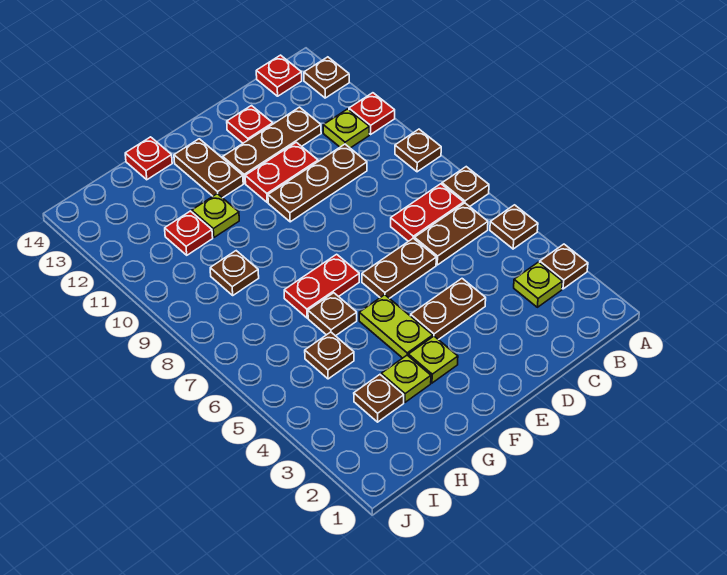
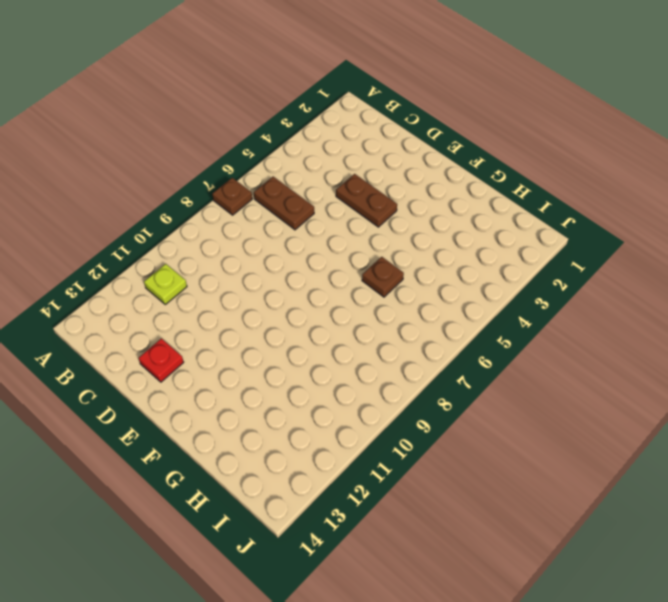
none -> brown 1x1 plate [540,244,588,289]
none -> brown 1x1 plate [490,205,538,249]
none -> brown 1x1 plate [395,129,441,172]

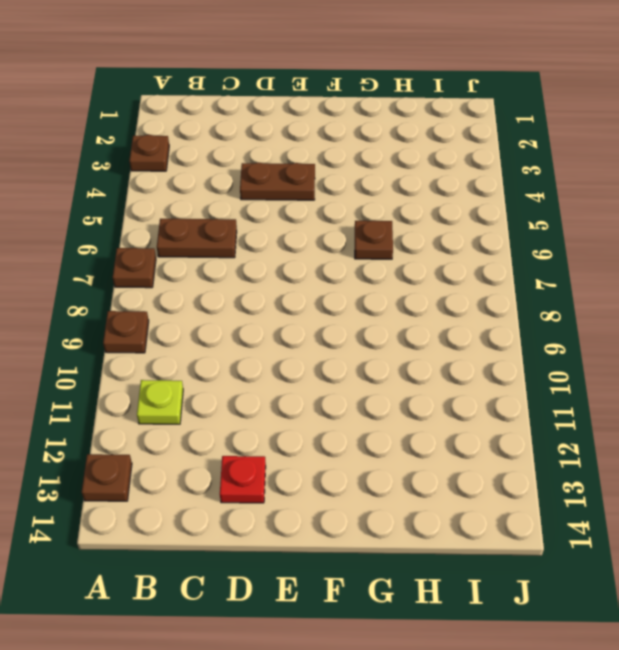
none -> brown 1x1 plate [490,205,538,249]
none -> red 1x1 plate [349,93,395,134]
none -> lime 1x1 plate [514,262,563,307]

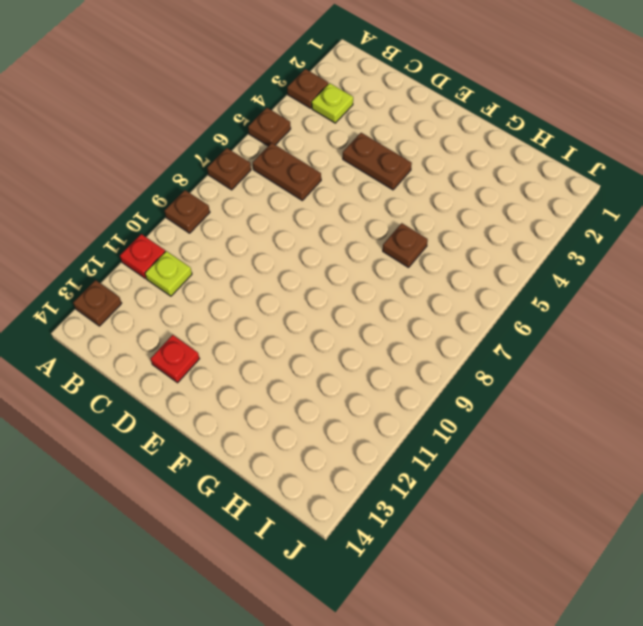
none -> red 1x2 plate [391,184,464,241]
none -> red 1x1 plate [256,55,302,96]
none -> brown 1x3 plate [268,144,367,222]

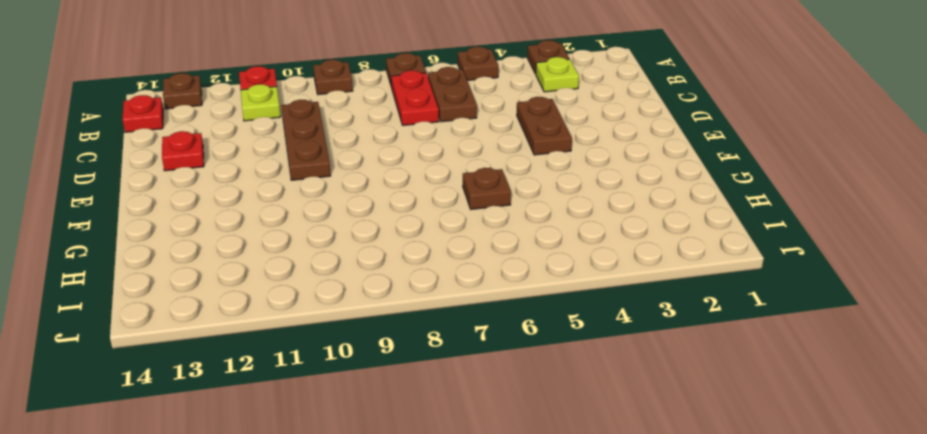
none -> brown 1x3 plate [223,107,321,183]
none -> brown 1x2 plate [362,238,436,298]
none -> red 1x2 plate [245,142,318,202]

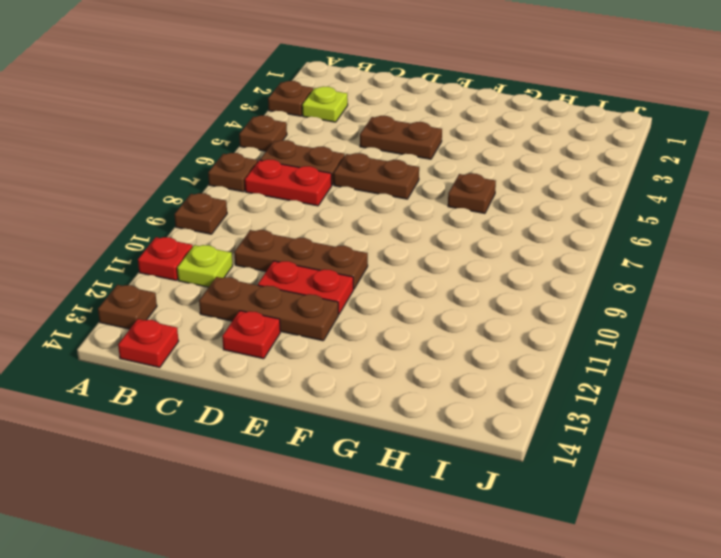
none -> lime 1x1 plate [408,336,458,383]
none -> lime 1x2 plate [359,295,433,358]
none -> red 1x2 plate [284,254,359,318]

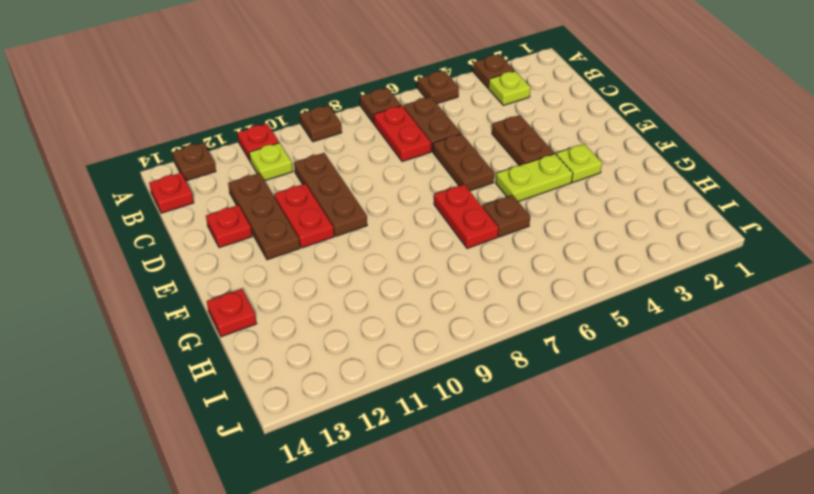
none -> brown 1x2 plate [174,139,243,198]
none -> lime 1x1 plate [381,355,431,402]
none -> lime 1x1 plate [192,194,239,237]

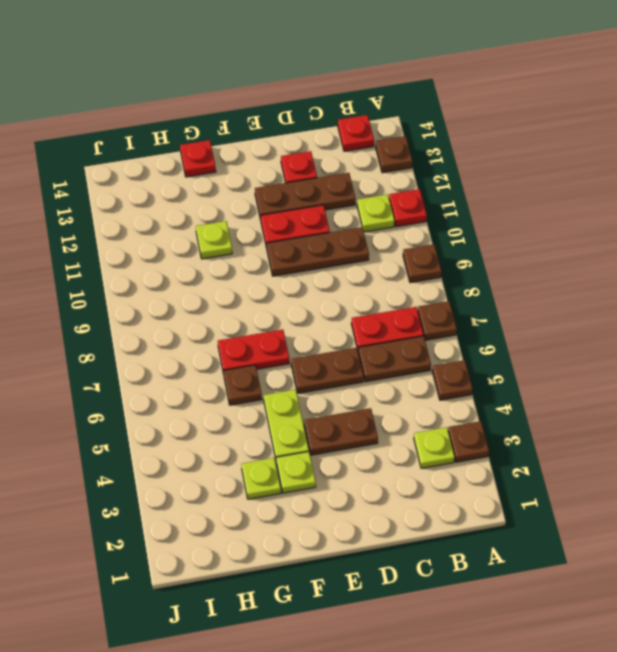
none -> brown 1x2 plate [174,139,243,198]
none -> brown 1x1 plate [354,375,404,422]
none -> brown 1x1 plate [305,332,354,379]

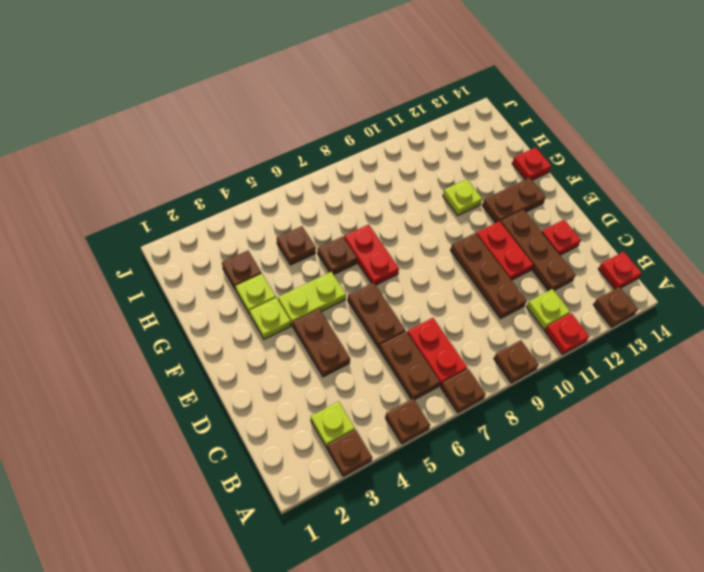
none -> brown 1x1 plate [210,251,259,295]
none -> red 1x1 plate [165,211,213,255]

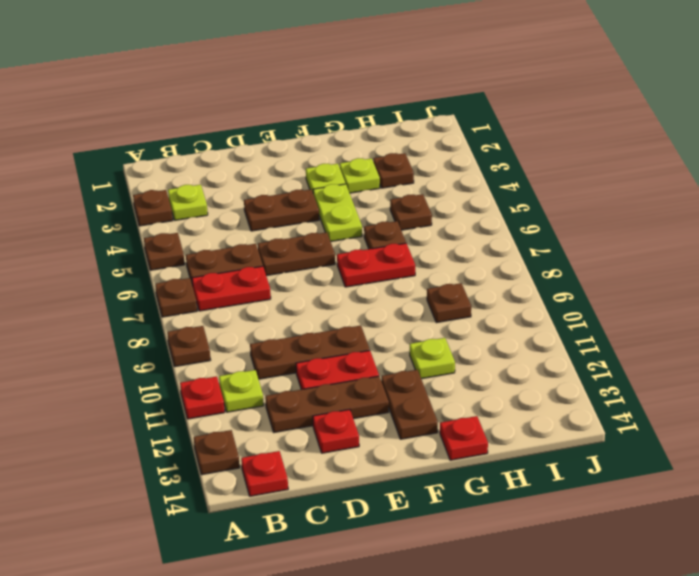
none -> red 1x1 plate [165,211,213,255]

